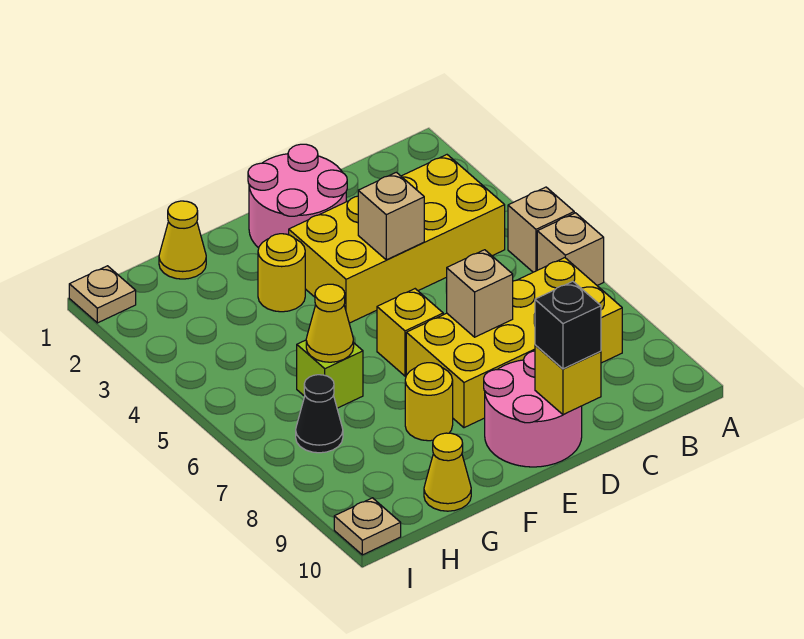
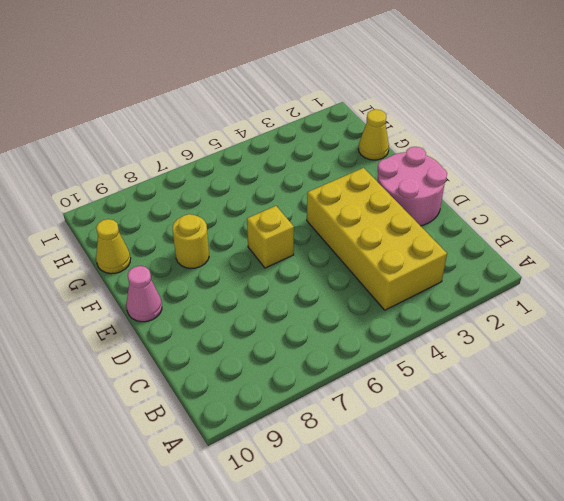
pink 1x1 cone [126,266,162,322] -> pink 2x2 round brick [484,351,582,467]
none -> tan 1x1 brick [508,187,574,272]
none -> tan 1x1 brick [537,213,604,285]
none -> yellow 2x4 brick [406,258,622,428]

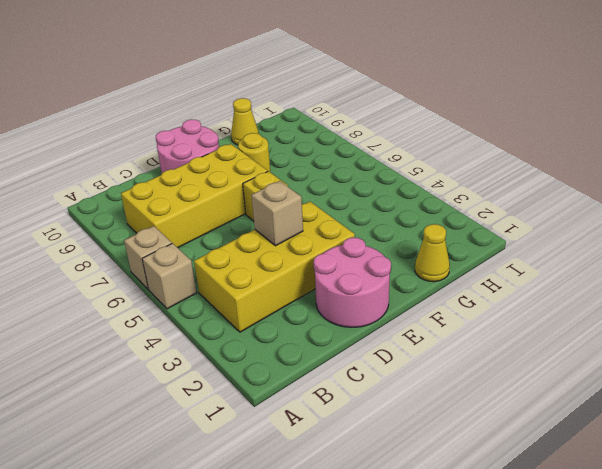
none -> yellow 1x1 round brick [258,234,305,312]
none -> lime 1x1 brick [297,340,363,408]
none -> black 1x1 cone [296,375,343,453]

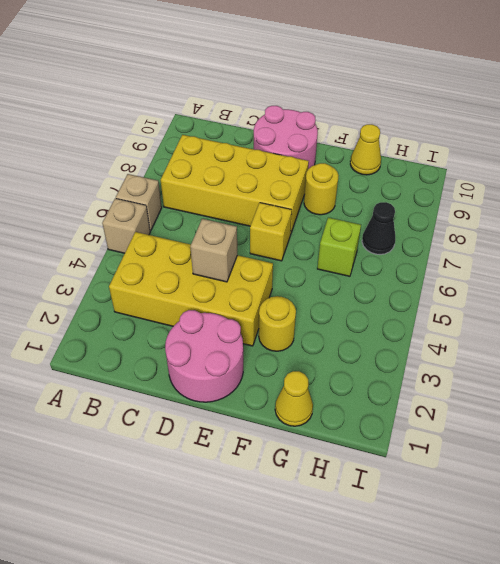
none -> tan 1x1 plate [69,266,136,323]
none -> tan 1x1 plate [334,498,401,555]
none -> tan 1x1 brick [447,250,513,337]

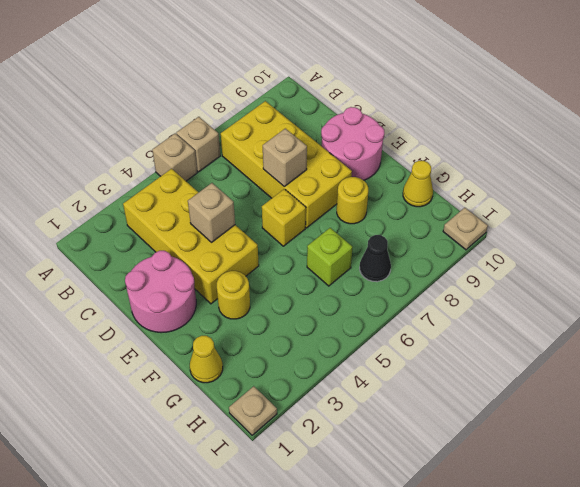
none -> yellow 1x1 brick [535,345,601,415]
none -> yellow 1x1 cone [306,284,354,362]
none -> black 1x1 brick [535,281,601,369]

